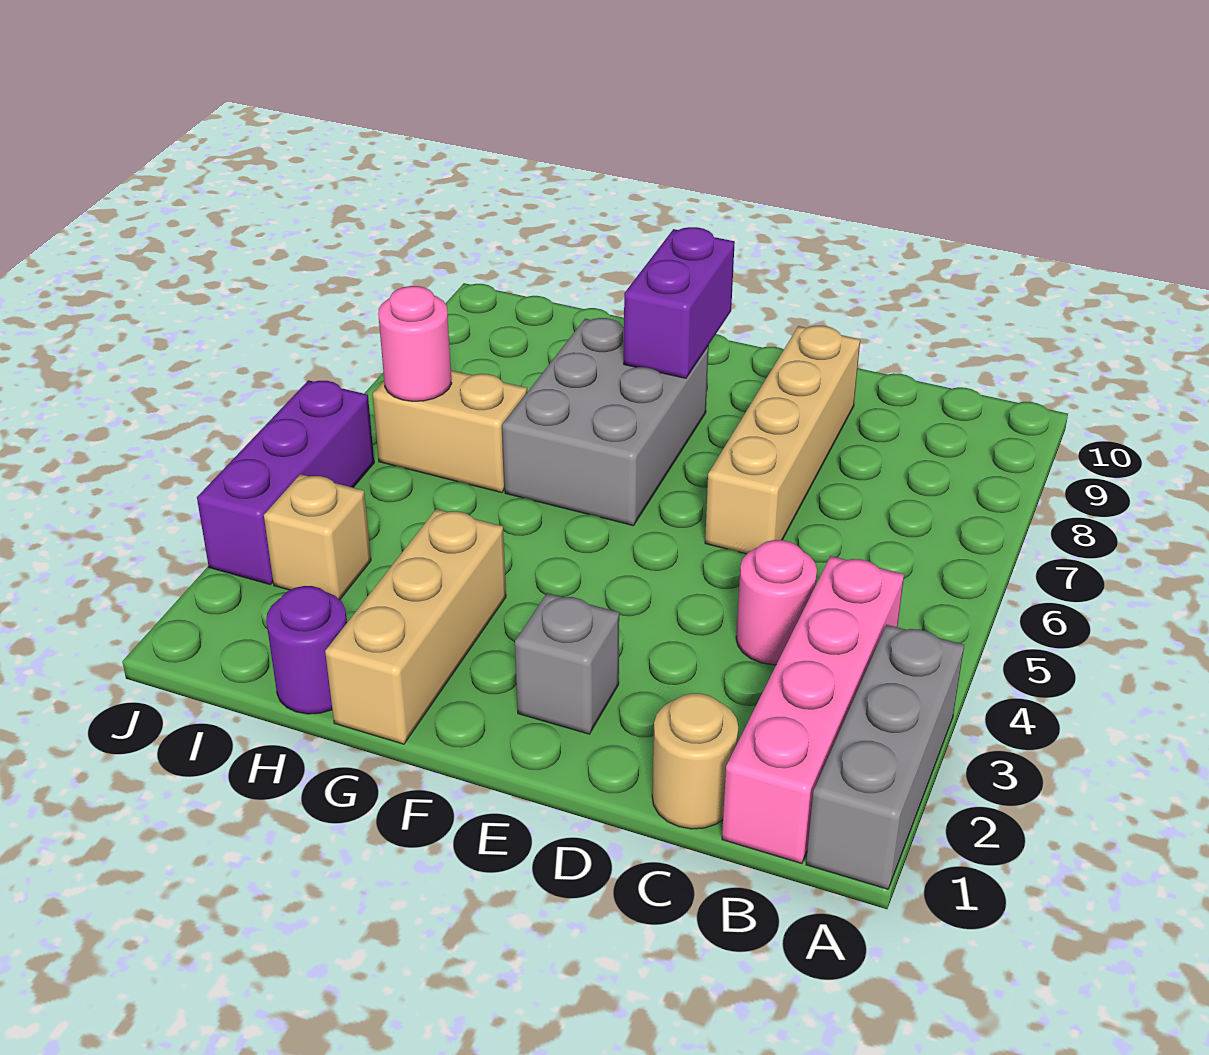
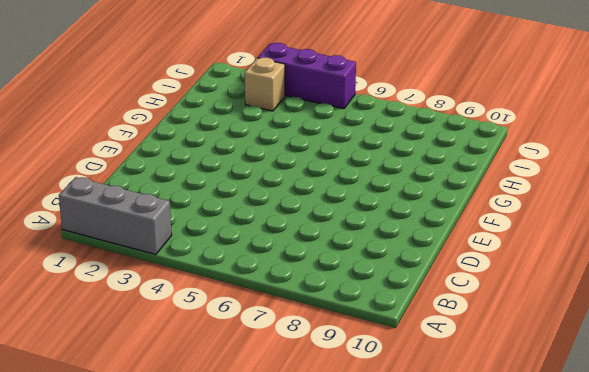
none -> pink 1x4 brick [722,556,904,863]
none -> tan 1x1 round brick [652,693,738,829]
none -> pink 1x1 round brick [736,540,817,665]

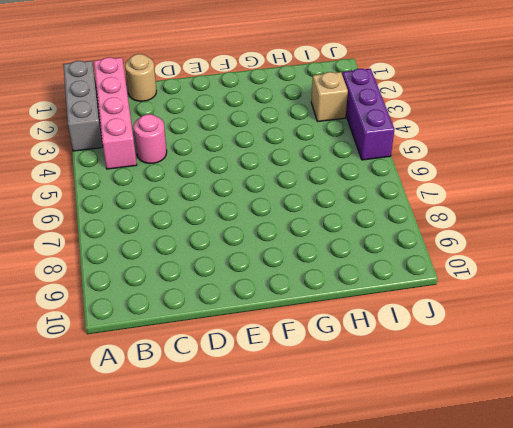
none -> tan 1x4 brick [705,326,860,554]
none -> grey 1x1 brick [515,593,619,734]
none -> grey 2x3 brick [502,318,709,526]

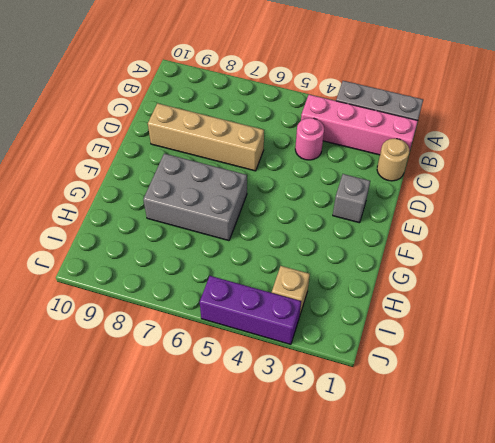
none -> tan 1x3 brick [325,509,506,744]
none -> purple 1x1 round brick [266,586,347,714]
none -> tan 1x2 brick [373,370,527,493]

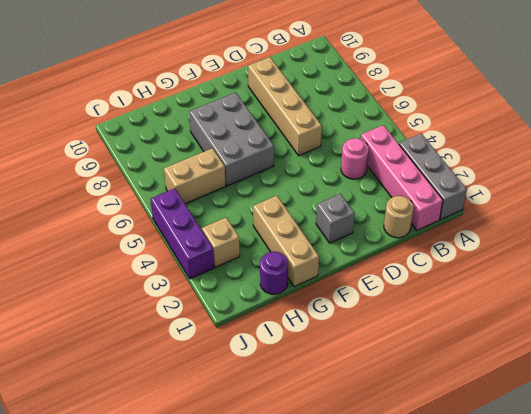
none -> purple 1x2 brick [624,227,735,378]
none -> pink 1x1 round brick [378,286,452,401]

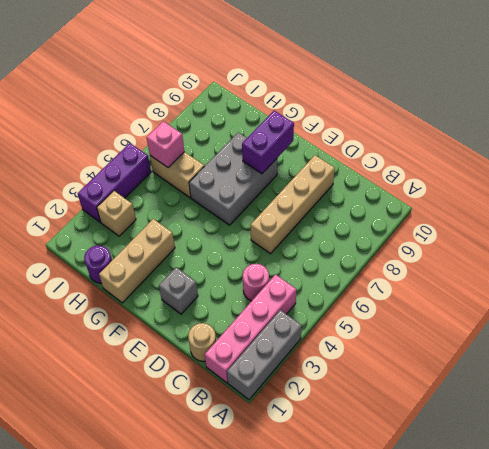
pink 1x1 brick [147,121,184,167] -> pink 1x1 round brick [378,286,452,401]

